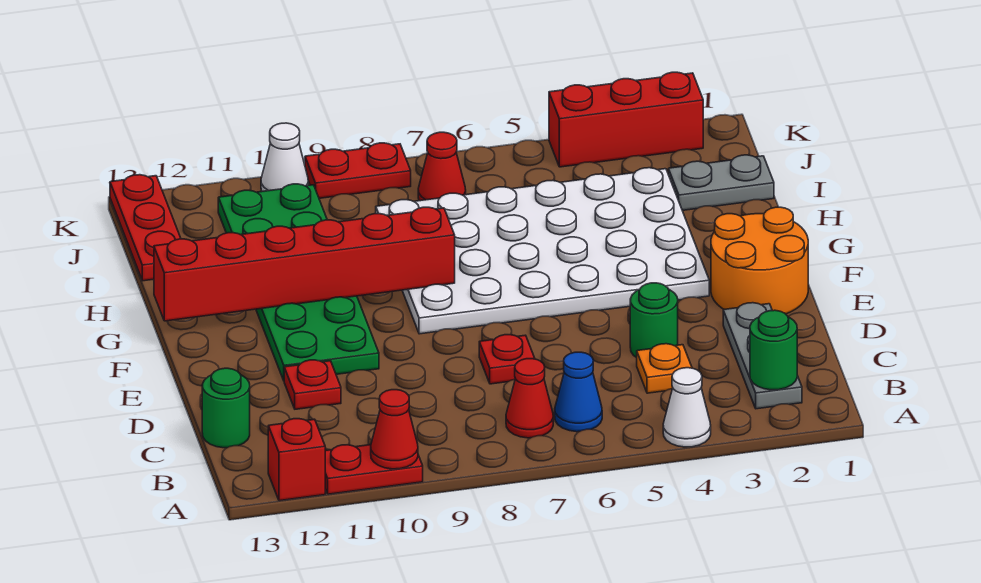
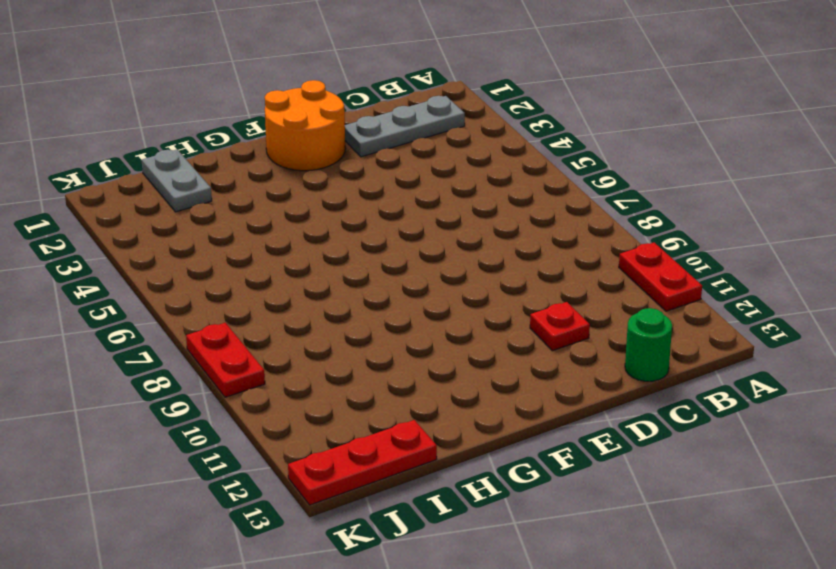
none -> white 1x1 cone [663,368,711,447]
none -> red 1x1 brick [268,419,325,501]
none -> blue 1x1 cone [555,352,602,432]

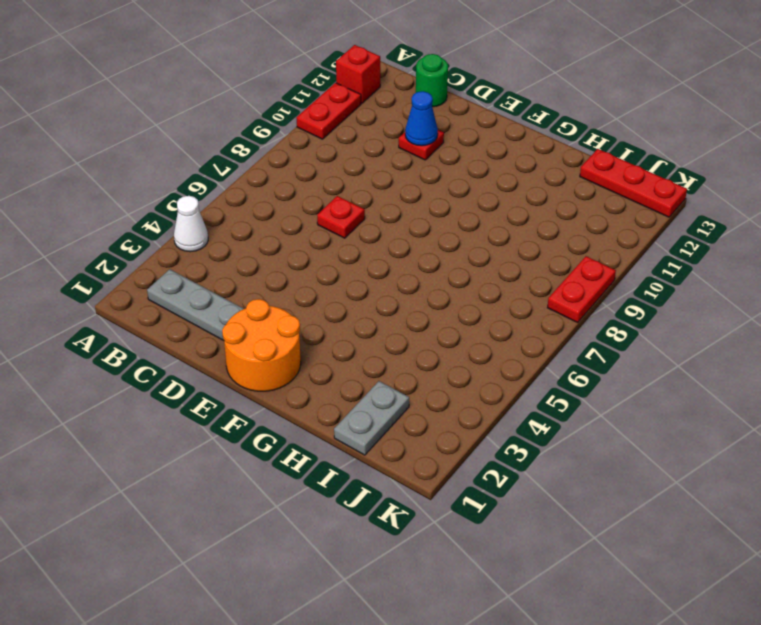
blue 1x1 cone [405,91,438,146] -> blue 1x1 cone moved to [555,352,602,432]
none -> red 1x1 cone [506,359,553,438]
none -> orange 1x1 plate [637,344,692,393]
none -> green 1x1 round brick [630,283,678,358]

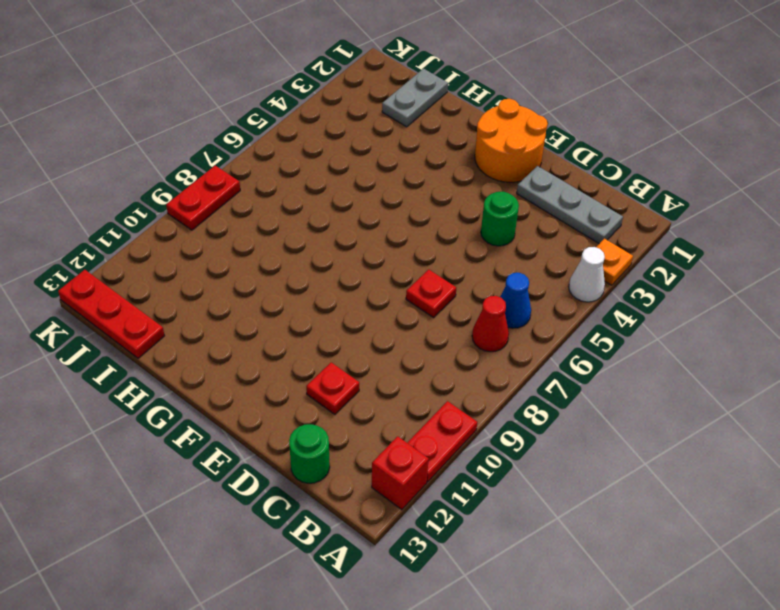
orange 1x1 plate [596,239,633,285] -> orange 1x1 plate moved to [637,344,692,393]
none -> green 2x6 plate [218,184,379,380]
none -> white 4x6 plate [376,168,709,334]
none -> red 1x1 cone [418,132,466,201]

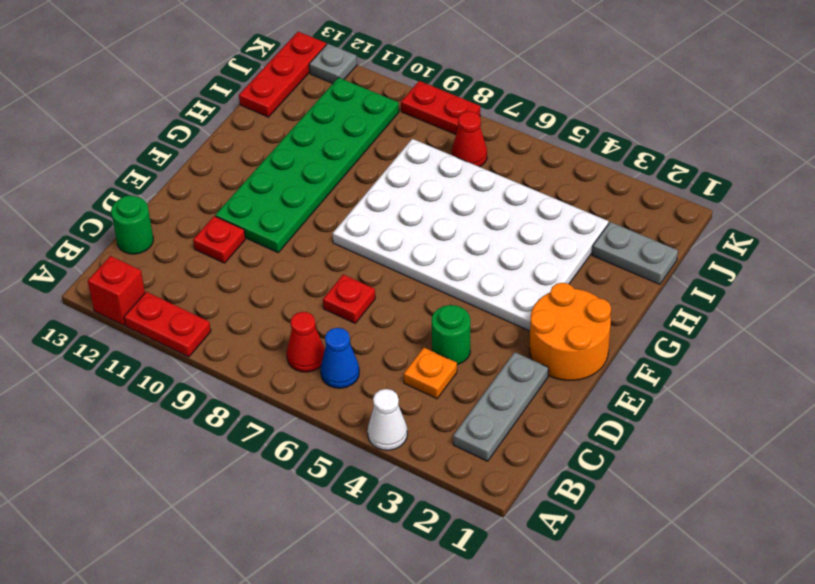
grey 1x1 plate [309,44,357,83] -> none
none -> red 1x3 brick [549,72,703,167]
none -> white 1x1 cone [261,123,308,192]
none -> red 1x1 cone [371,390,418,469]

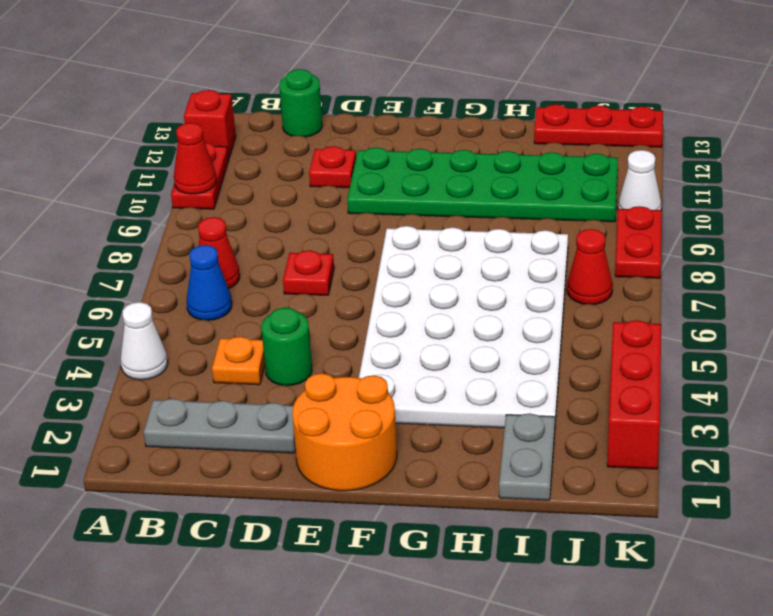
none -> green 1x1 round brick [750,310,797,390]
none -> red 1x6 brick [154,207,455,321]

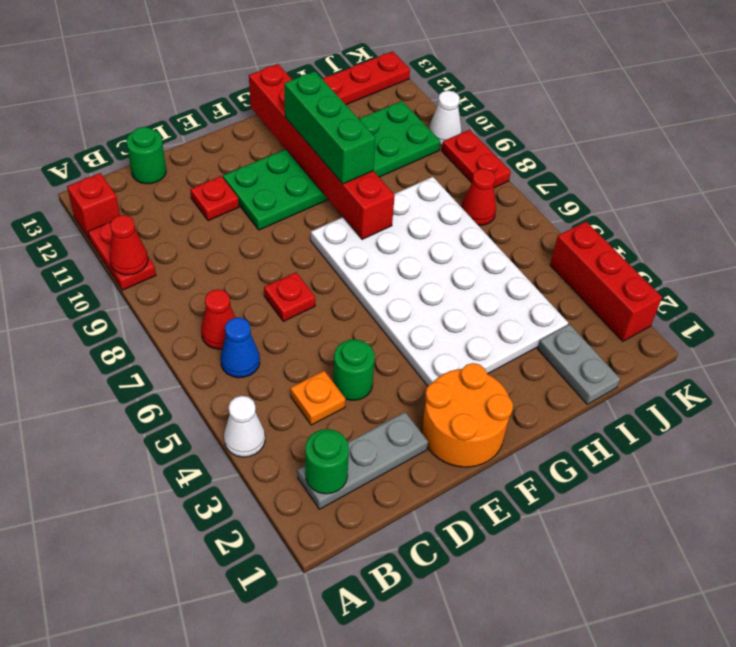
green 1x3 brick [284,71,376,184] -> none

